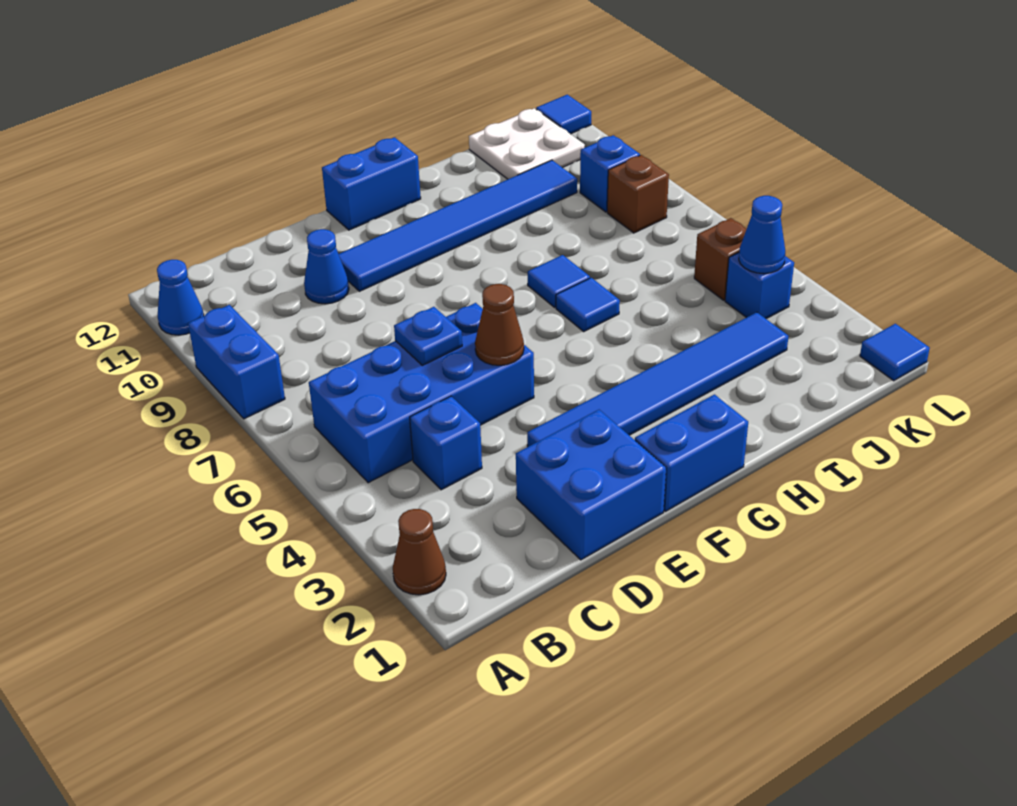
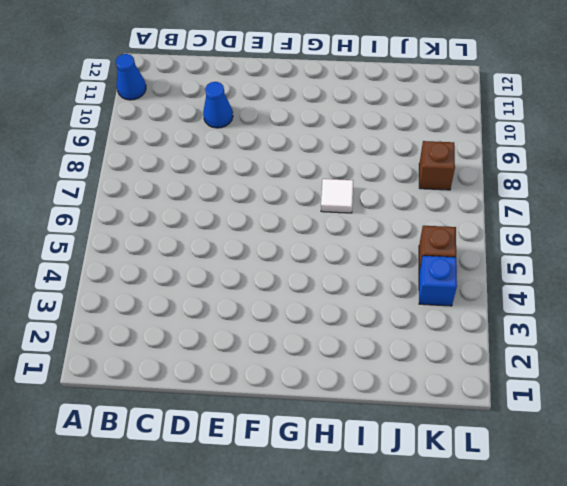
white 1x1 tile [321,179,353,213] -> blue 1x1 tile [528,255,590,307]
none -> brown 1x1 cone [393,509,446,595]
none -> blue 1x2 brick [188,305,285,419]
none -> blue 2x4 brick [309,303,534,483]

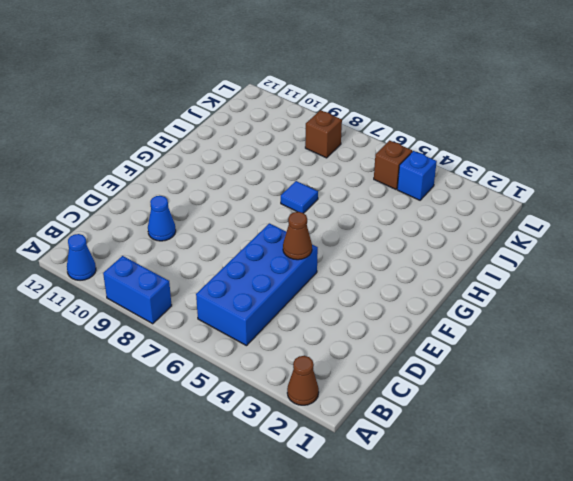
none -> blue 1x1 brick [410,396,482,490]
none -> blue 2x2 brick [516,410,666,560]
none -> blue 1x6 tile [527,312,788,447]

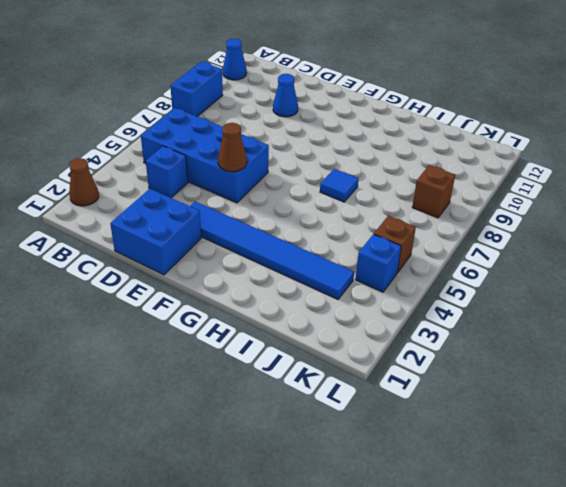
none -> blue 1x6 tile [339,160,577,291]
none -> blue 1x2 brick [635,394,748,511]
none -> blue 1x2 brick [322,137,421,230]

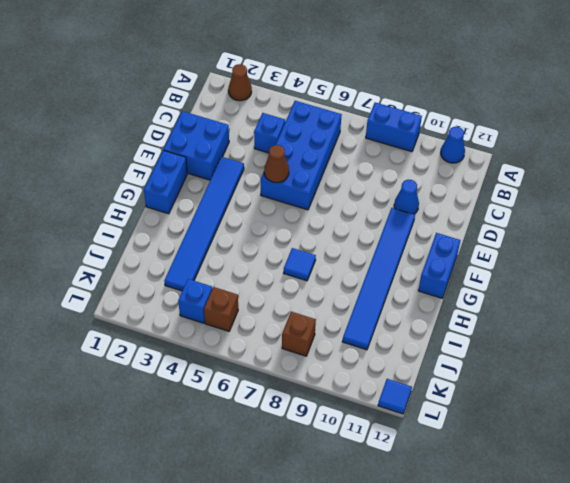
none -> blue 1x1 tile [556,278,620,331]
none -> white 2x2 plate [469,108,585,179]
none -> blue 1x1 brick [580,135,640,212]

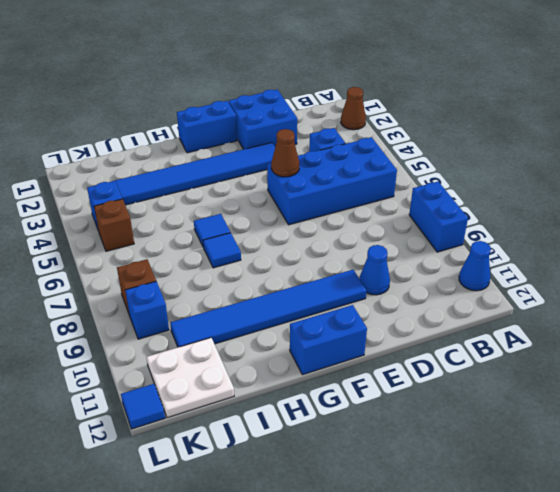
none -> blue 1x1 tile [860,324,930,381]
none -> blue 1x1 plate [394,307,462,365]
none -> blue 1x1 cone [739,196,785,274]

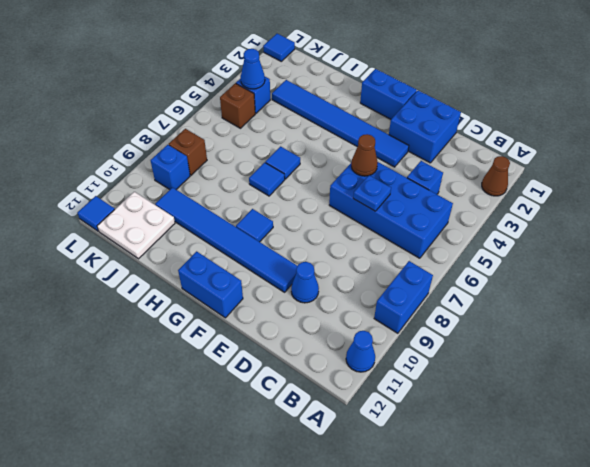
blue 1x1 tile [236,209,273,242] -> none

